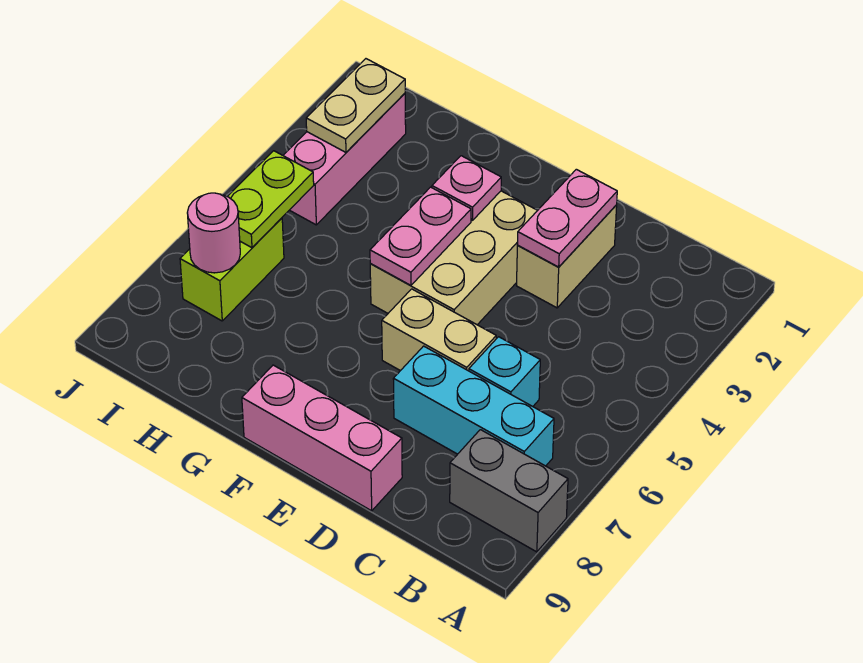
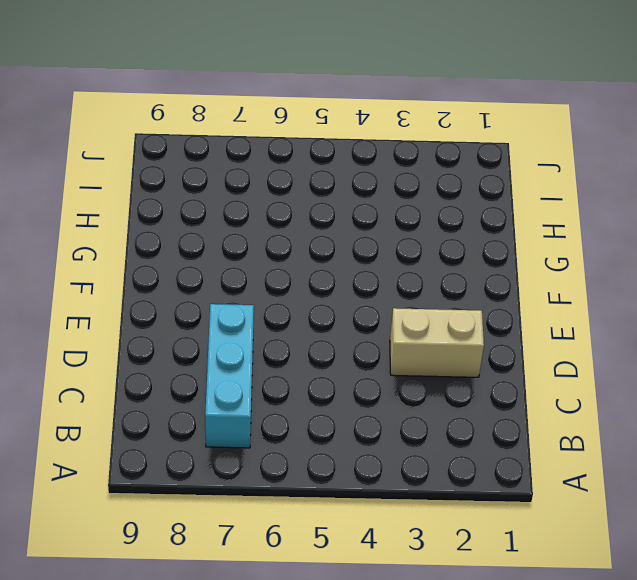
none -> grey 1x2 brick [450,430,568,552]
none -> cyan 1x1 brick [469,337,540,406]
none -> tan 1x2 brick [382,289,496,371]

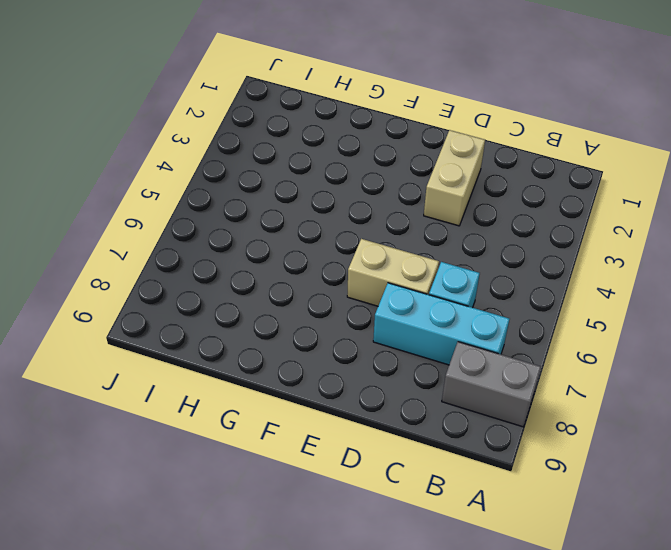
none -> pink 1x3 brick [242,365,402,511]
none -> tan 2x3 brick [370,191,538,325]
none -> pink 1x3 brick [283,93,406,225]

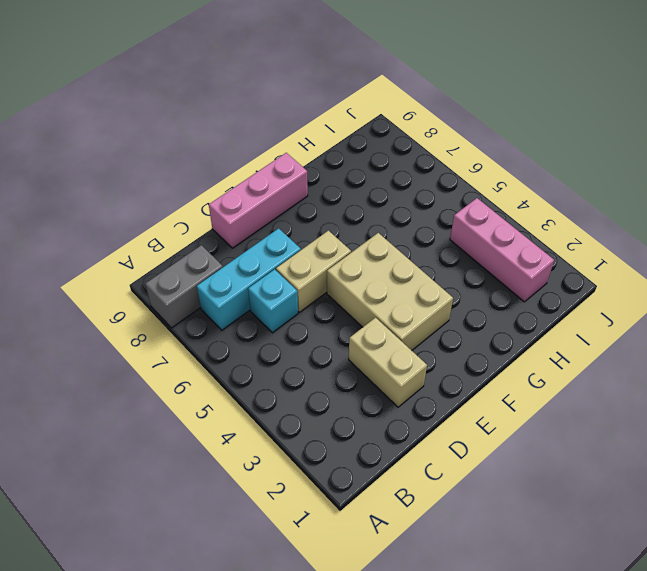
none -> lime 1x2 brick [180,218,284,321]
none -> pink 1x2 plate [517,169,617,267]
none -> pink 1x1 plate [432,156,501,220]

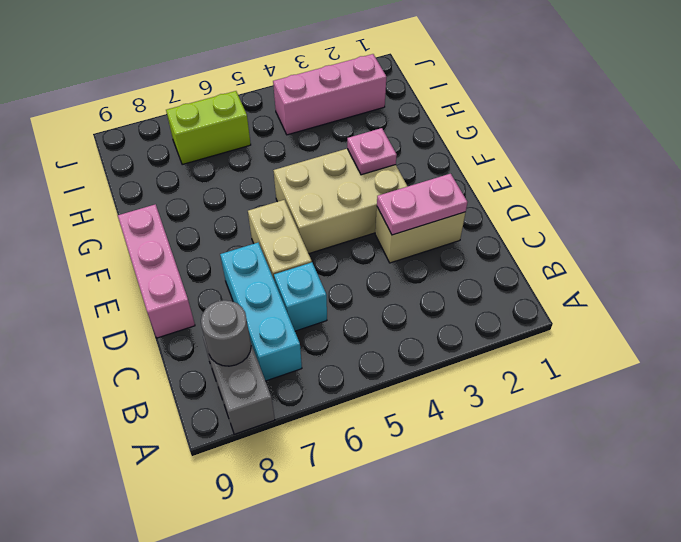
grey 1x1 round brick [201,300,251,366] -> none
none -> pink 1x2 plate [370,187,471,286]
none -> tan 1x2 plate [306,59,405,152]
none -> lime 1x2 plate [227,151,314,248]

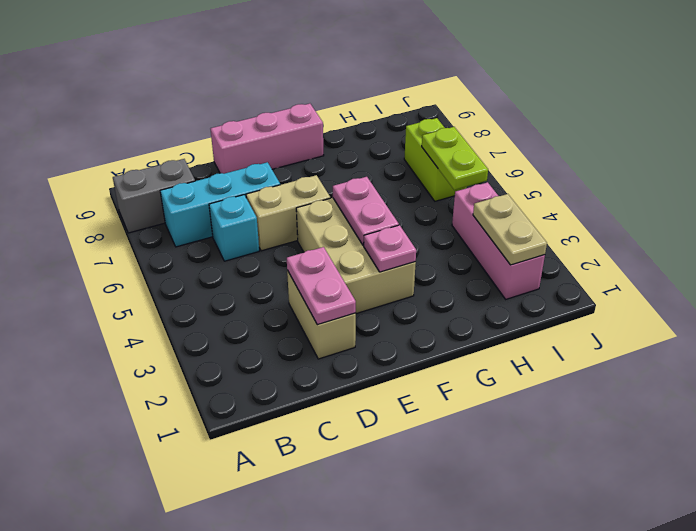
none -> pink 1x1 round brick [187,193,240,273]

